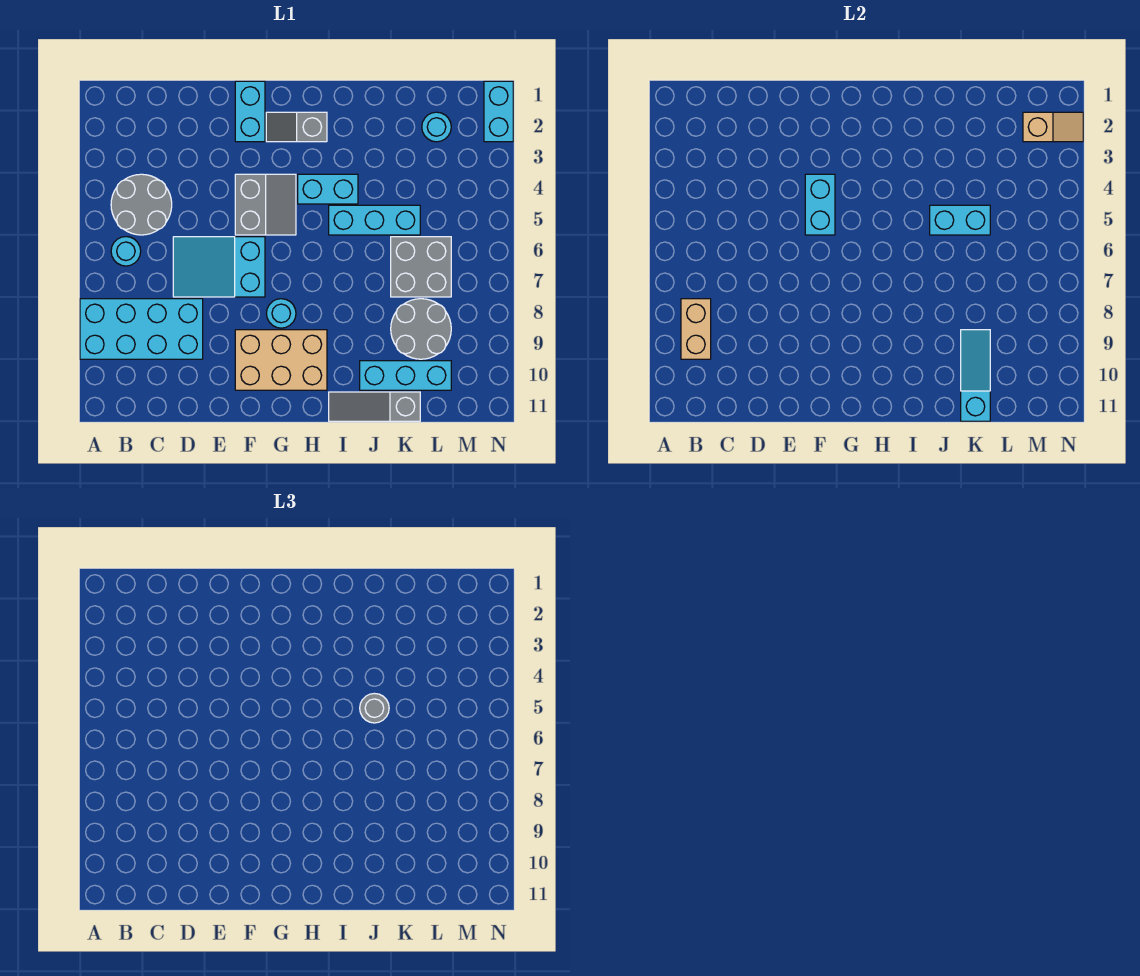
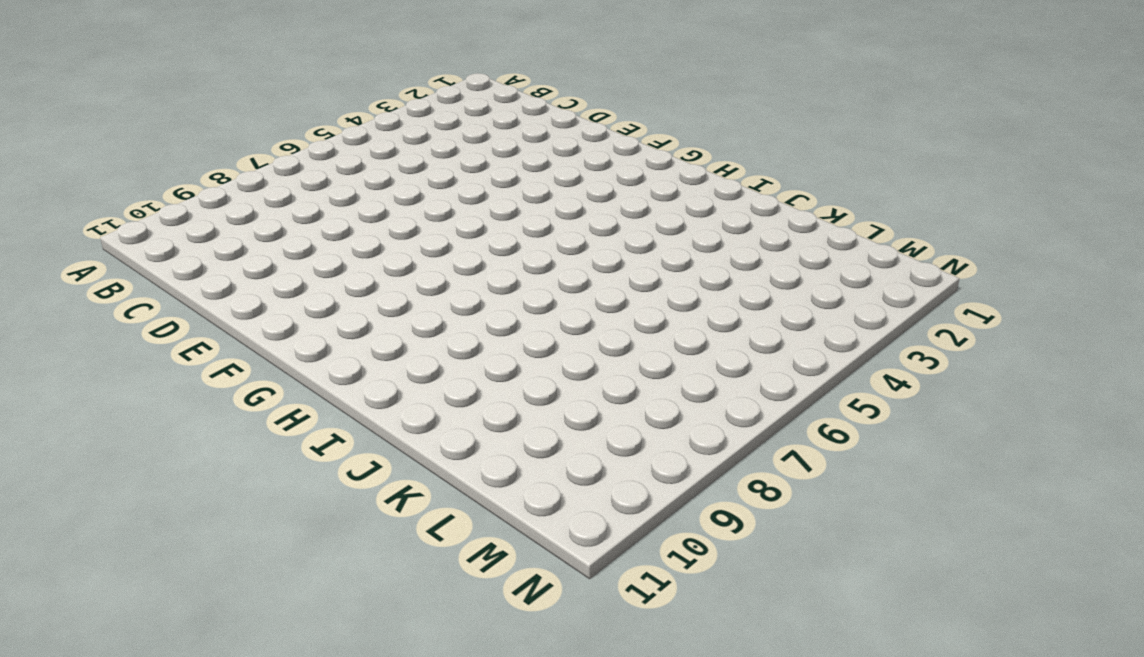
none -> cyan 2x4 brick [80,299,203,359]
none -> grey 2x2 round brick [111,174,172,235]
none -> cyan 1x1 round brick [111,237,141,266]

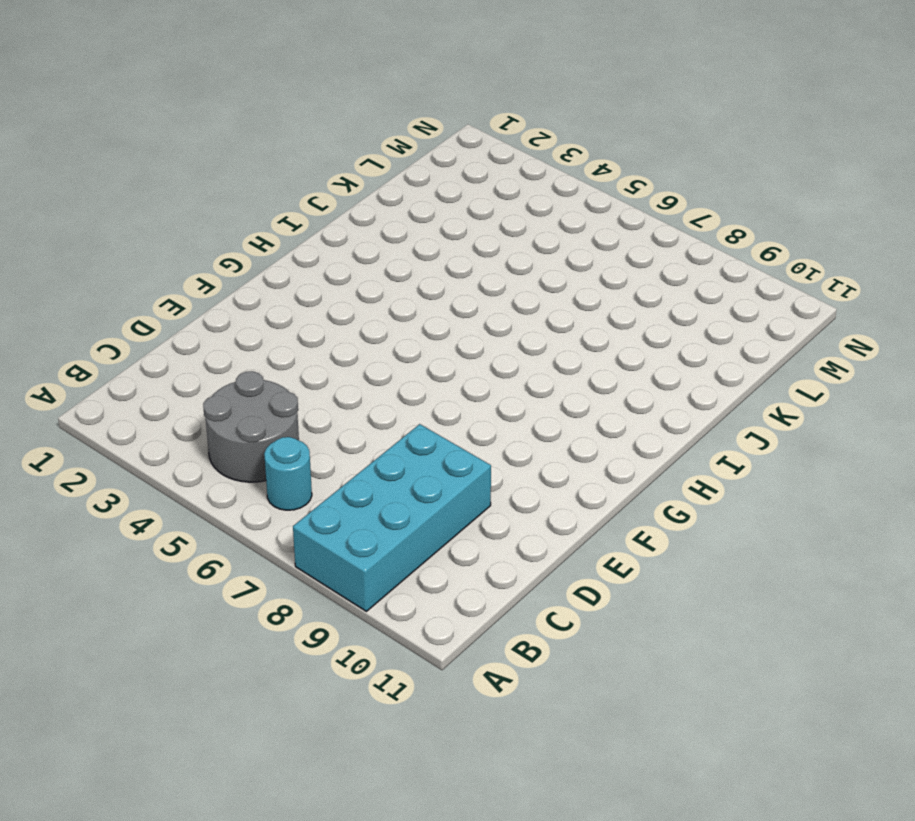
none -> cyan 2x3 slope [173,237,265,297]
none -> cyan 1x2 brick [235,81,265,142]
none -> grey 2x2 slope [235,174,296,235]

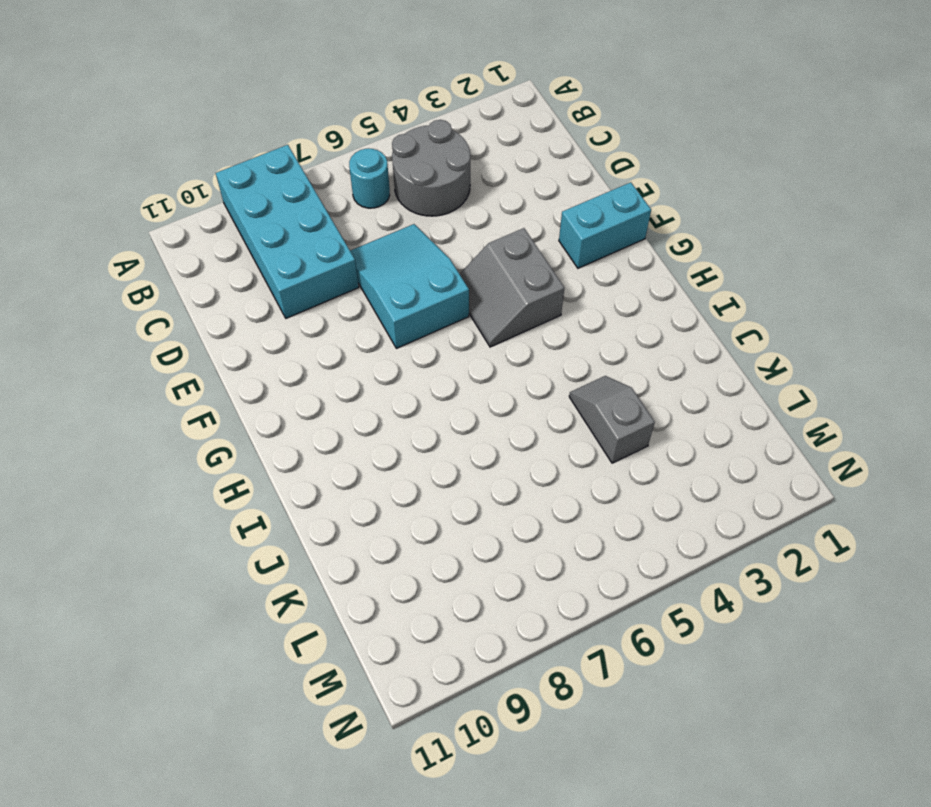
grey 2x2 slope [460,228,564,347] -> grey 2x2 slope turned to [235,174,296,235]
grey 1x2 slope [569,376,655,463] -> grey 1x2 slope moved to [266,112,327,142]
none -> tan 2x3 brick [235,330,327,390]
none -> cyan 1x1 round brick [266,299,296,328]
none -> cyan 1x2 brick [298,174,358,204]

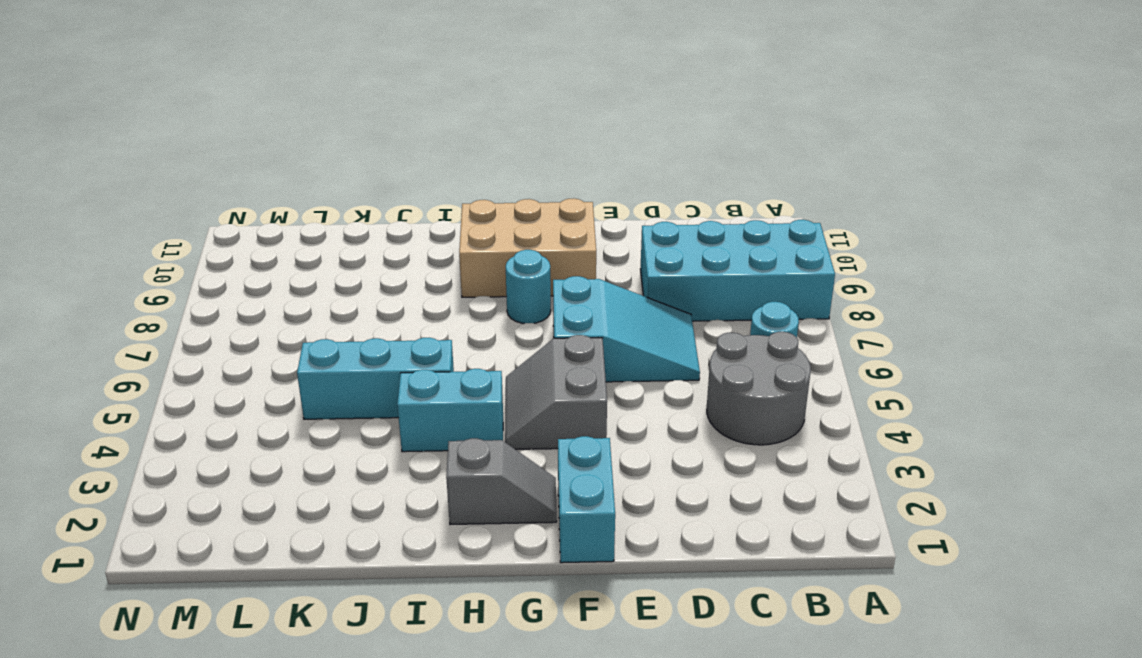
none -> grey 1x3 slope [329,392,420,421]
none -> cyan 1x3 brick [360,361,451,390]
none -> grey 2x2 brick [391,237,451,297]

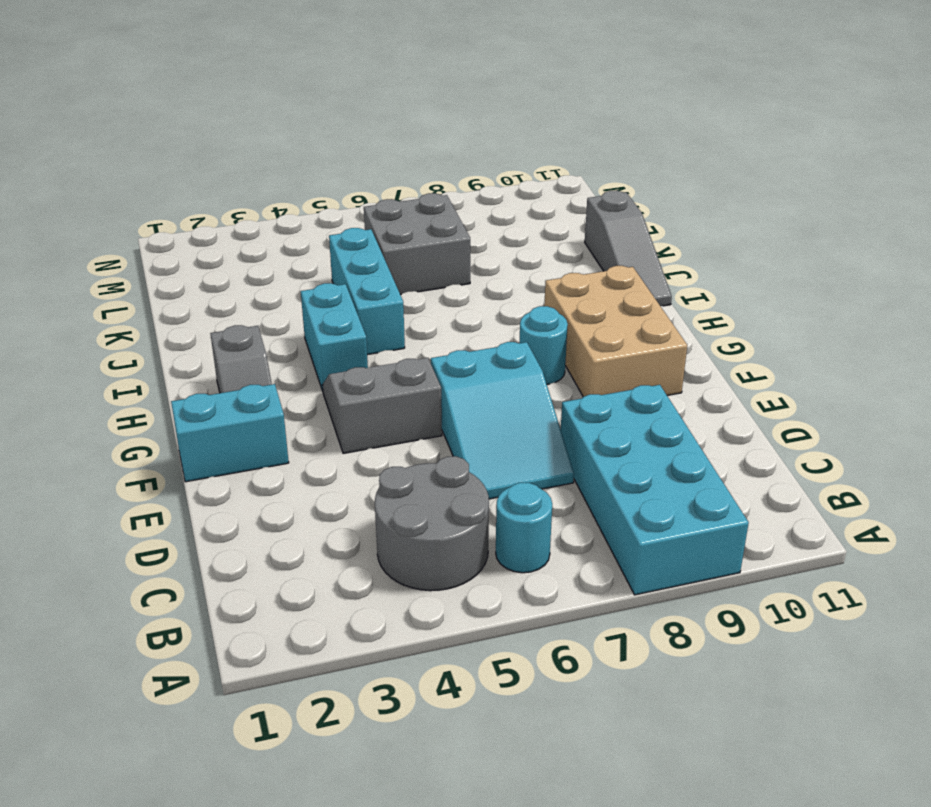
none -> cyan 1x3 brick [360,361,451,390]
none -> grey 2x2 round brick [391,299,451,359]
none -> cyan 1x1 round brick [422,112,451,142]

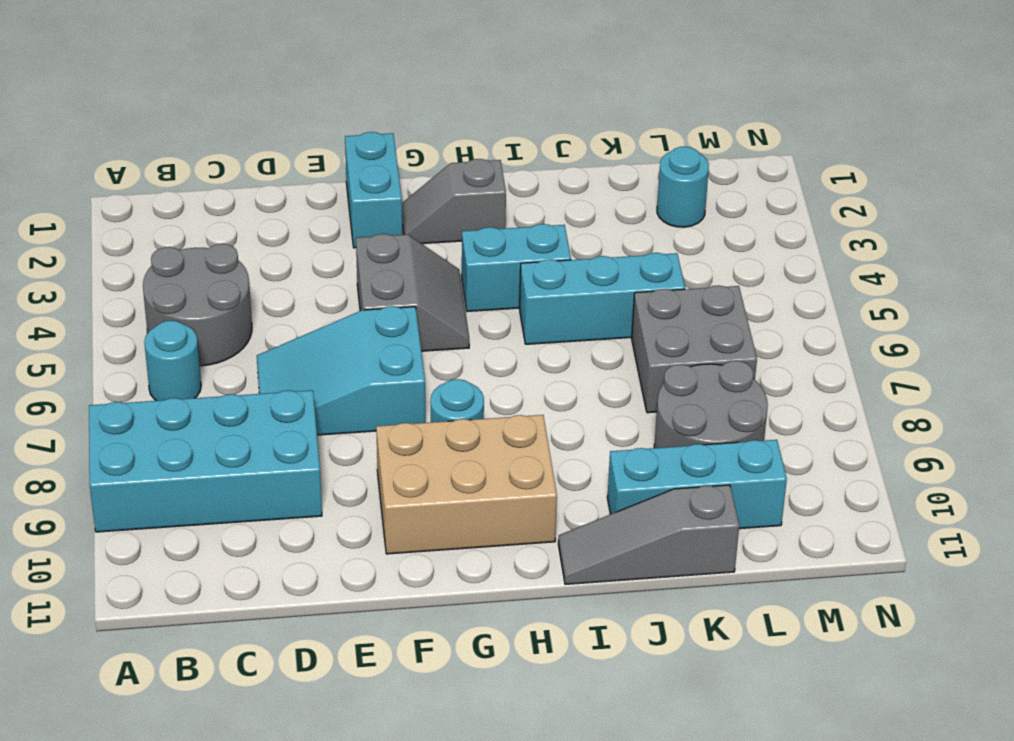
none -> cyan 1x2 brick [484,81,513,142]
none -> tan 1x2 brick [681,299,711,359]
none -> cyan 1x2 brick [805,174,835,235]

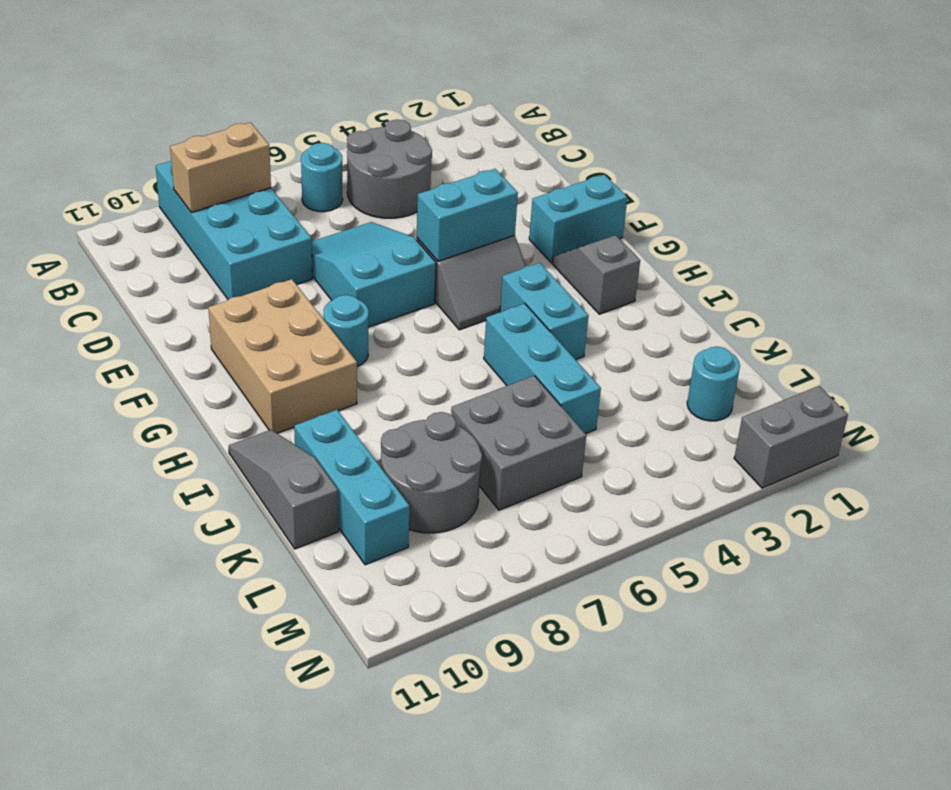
grey 1x2 brick [734,386,848,488] -> cyan 1x2 brick [484,81,513,142]
none -> cyan 1x2 brick [930,205,990,235]
none -> cyan 1x3 slope [961,330,990,421]
none -> tan 1x2 slope [1023,112,1083,142]

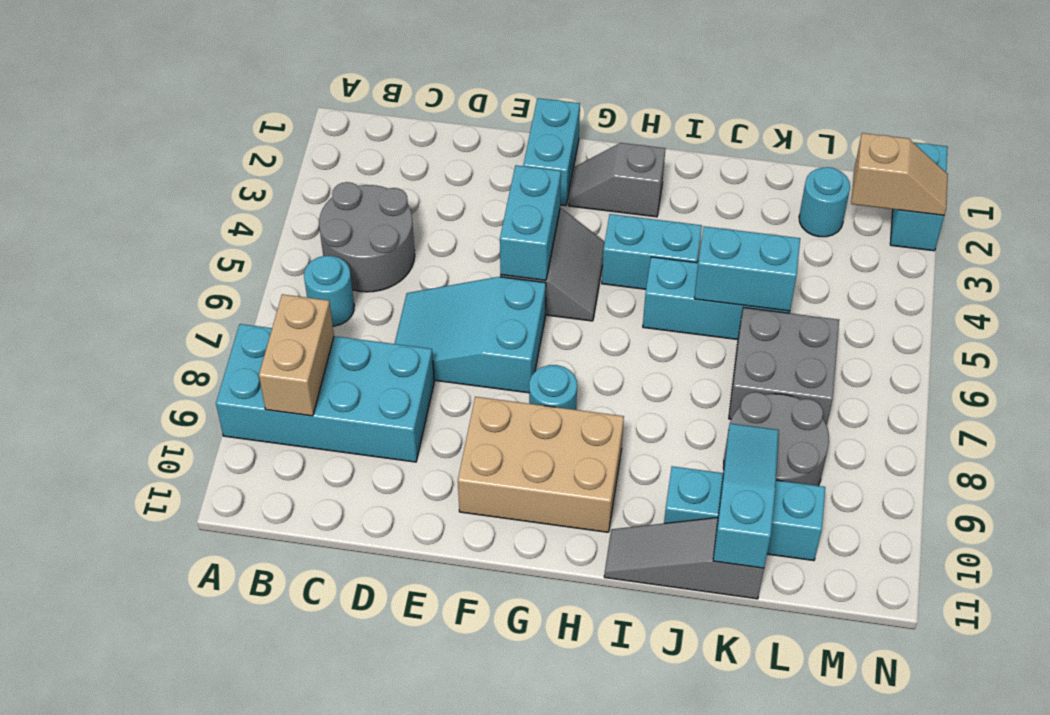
none -> grey 1x1 round brick [360,693,389,723]

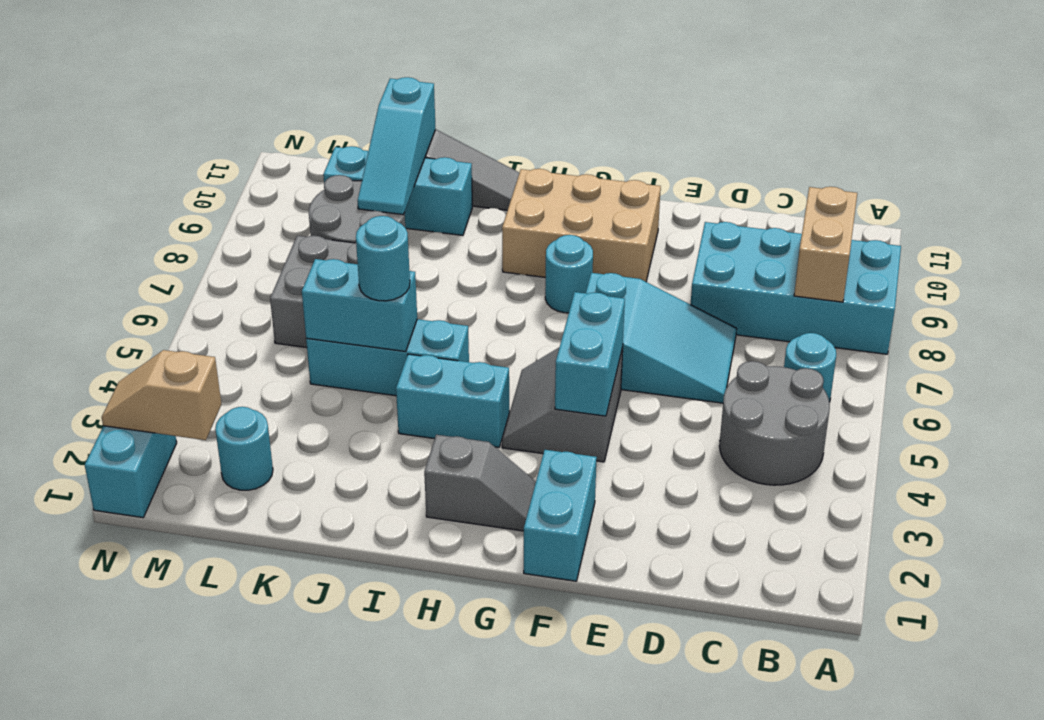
cyan 1x1 round brick [356,216,410,301] -> grey 1x1 round brick [360,693,389,723]

